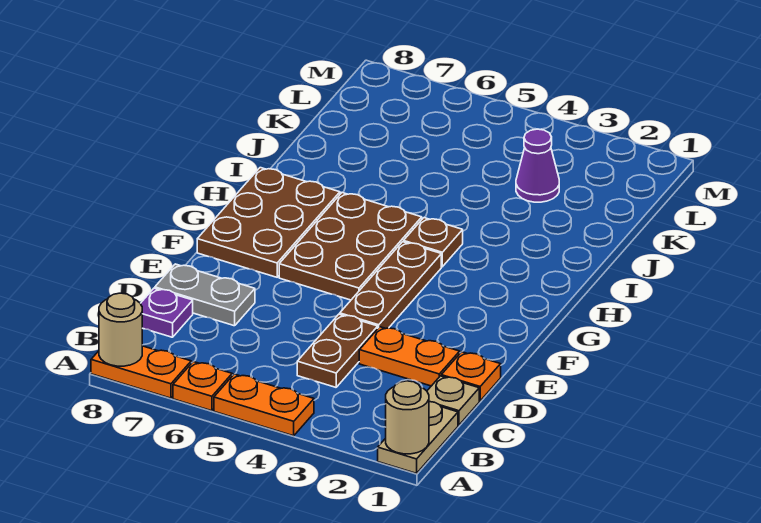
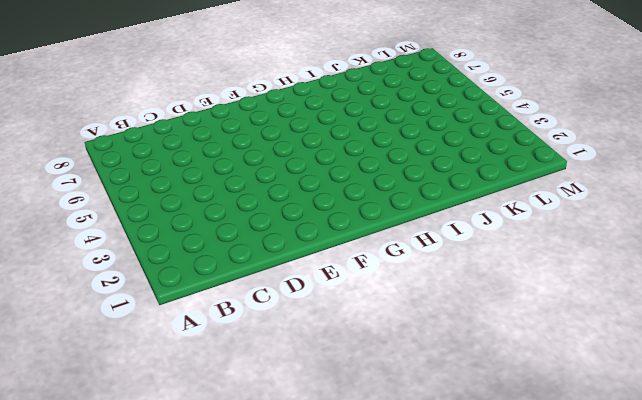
none -> tan 1x2 plate [378,402,458,473]
none -> orange 1x2 plate [214,374,314,436]
none -> orange 1x1 plate [173,362,232,411]

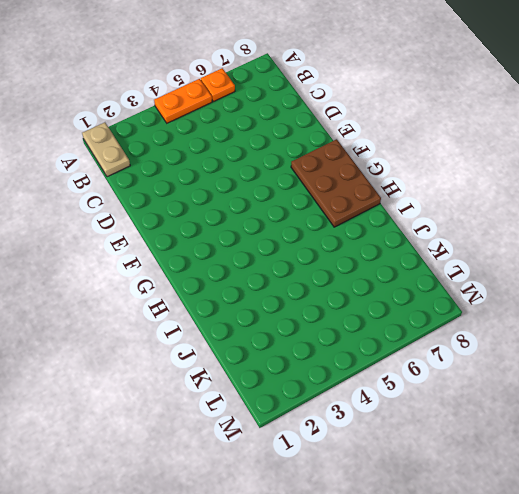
none -> orange 1x2 plate [91,346,191,398]
none -> tan 1x1 plate [427,376,479,425]
none -> brown 1x2 plate [297,314,378,387]

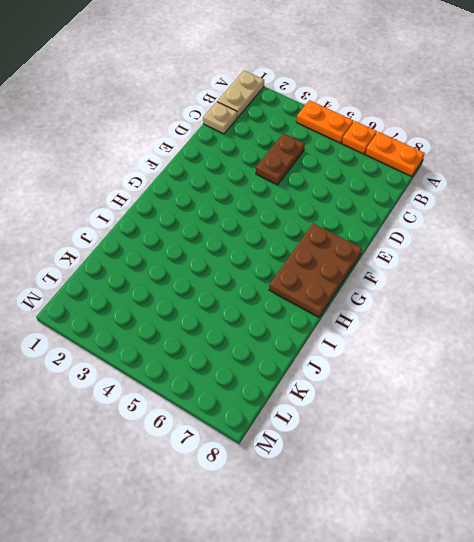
none -> purple 1x1 plate [140,288,193,337]
none -> orange 1x1 plate [441,352,501,401]
none -> orange 1x2 plate [359,327,460,386]

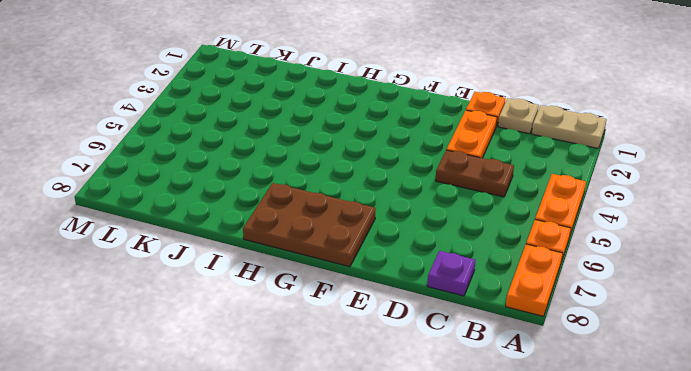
none -> grey 1x2 plate [155,264,255,326]
none -> brown 1x3 plate [340,242,441,329]
none -> brown 2x3 plate [279,193,422,300]

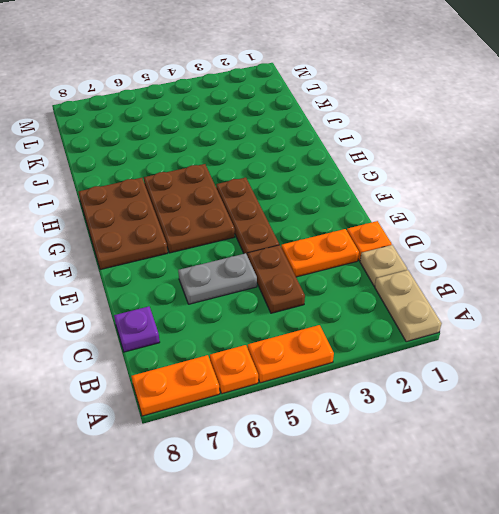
grey 1x2 plate [178,253,257,304] -> grey 1x2 plate moved to [155,264,255,326]
none -> brown 1x1 plate [404,218,463,267]
none -> purple 1x1 cone [516,129,559,202]
none -> tan 1x1 round brick [386,381,429,454]

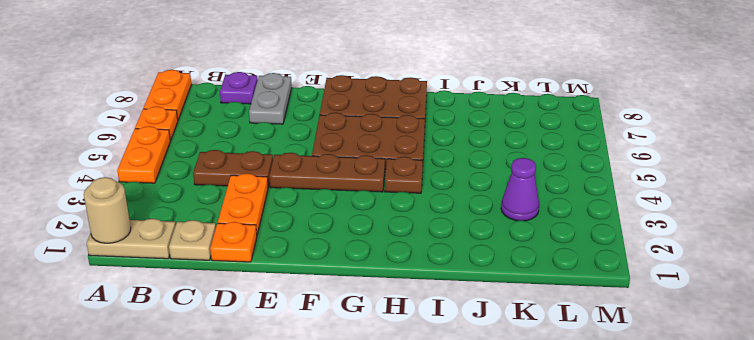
none -> tan 1x1 round brick [99,293,143,366]

